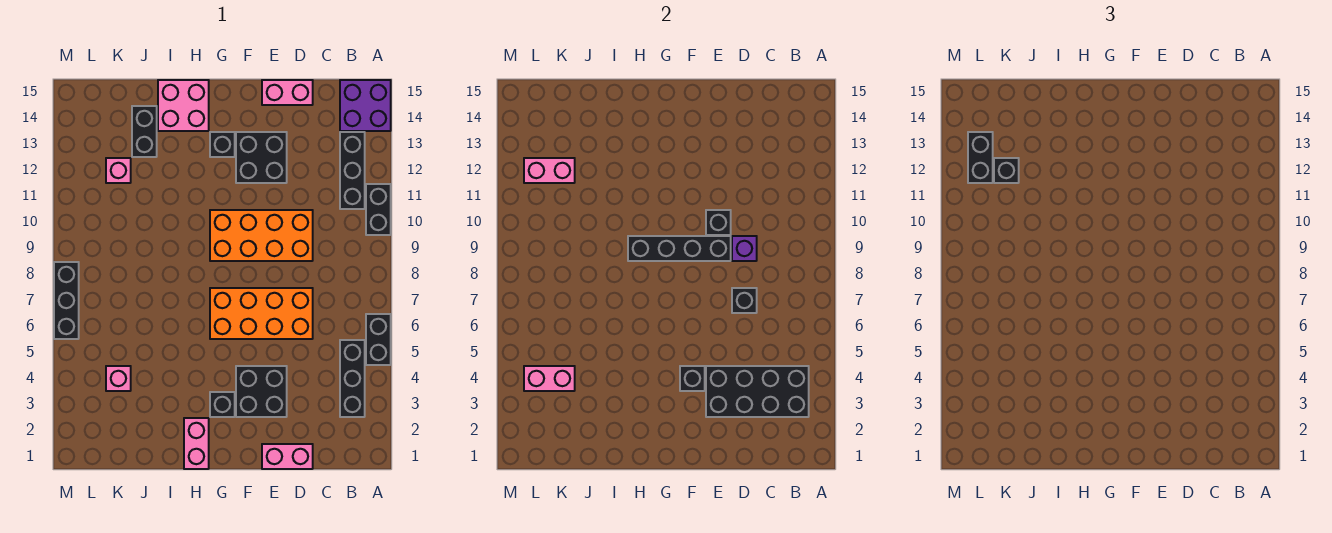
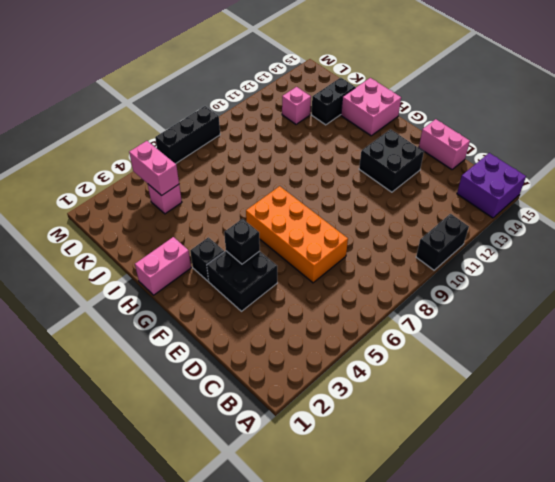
none -> black 1x2 brick [366,314,391,365]
none -> black 1x3 brick [340,340,365,417]
none -> black 1x3 brick [340,132,365,209]

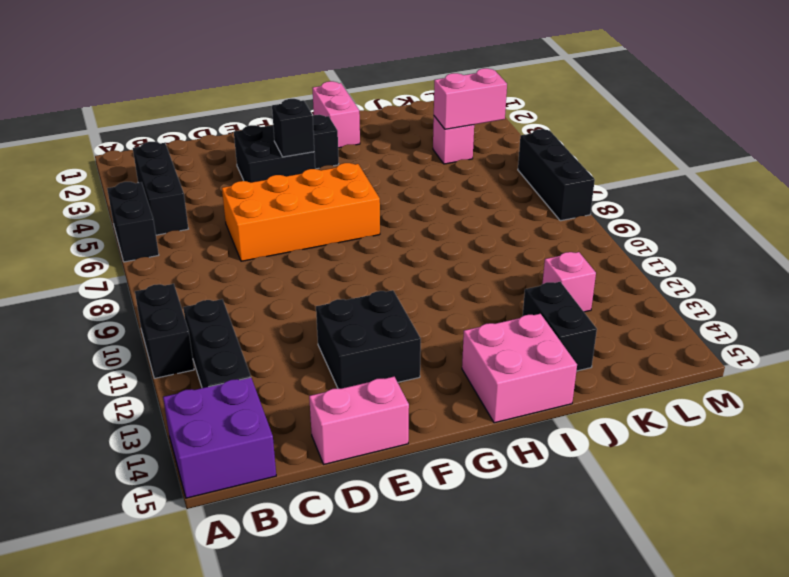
none -> pink 1x2 brick [262,444,313,469]
none -> orange 2x4 brick [210,210,313,261]
none -> black 1x1 brick [210,132,235,157]

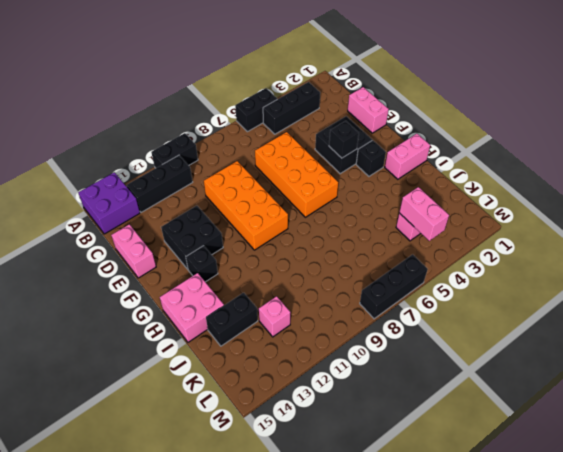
none -> black 2x4 brick [706,366,809,417]
none -> black 1x1 brick [732,288,757,313]
none -> purple 1x1 brick [732,236,757,261]

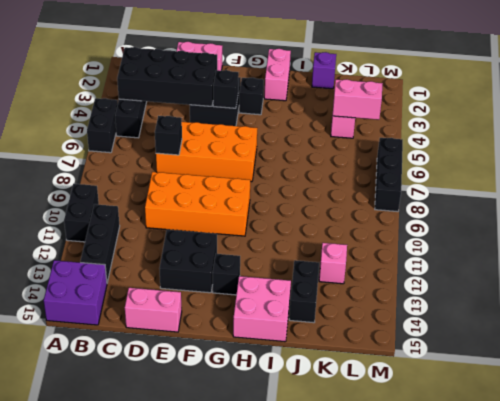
purple 1x1 brick [312,52,336,89] -> purple 1x1 brick moved to [732,236,757,261]
none -> black 1x4 brick [628,236,731,261]
none -> black 1x1 brick [706,210,731,235]
none -> pink 1x2 brick [524,158,575,183]

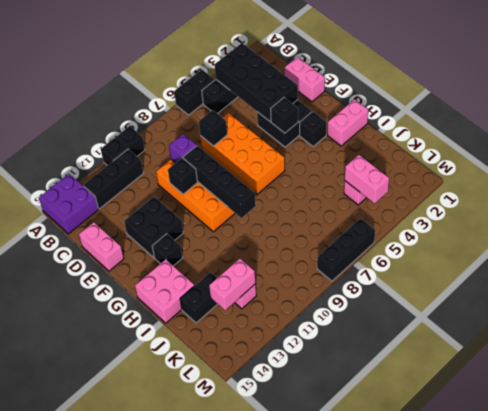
pink 1x2 brick [209,259,255,310] -> pink 1x2 brick turned to [524,158,575,183]
none -> black 1x1 brick [994,158,1019,183]
none -> black 1x2 brick [968,132,993,183]

